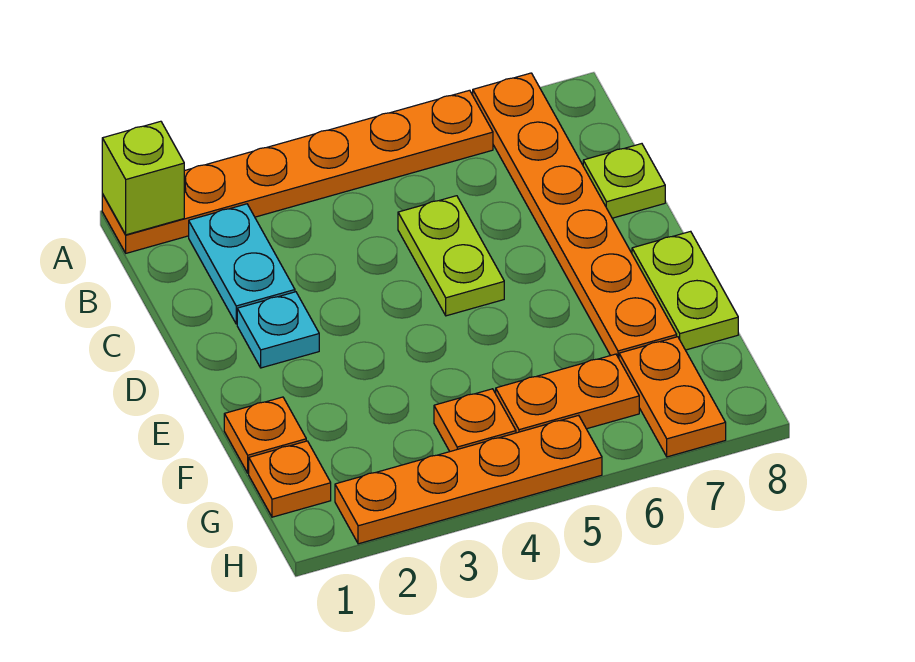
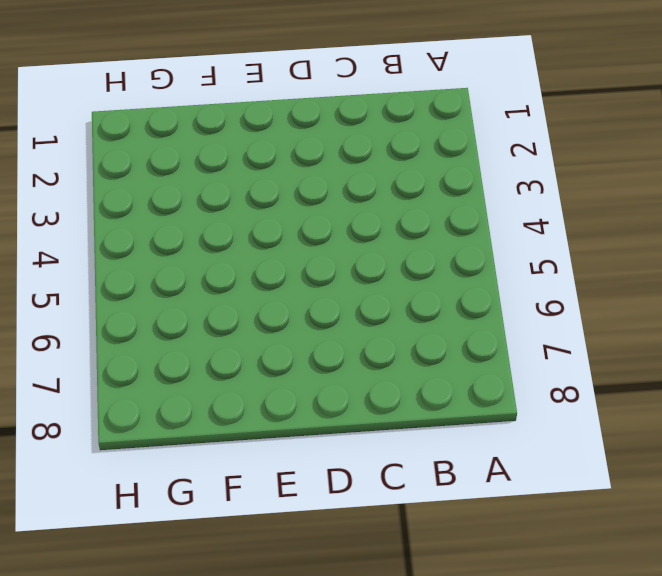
none -> orange 1x6 plate [102,90,493,253]
none -> orange 1x6 plate [473,73,677,358]
none -> cyan 1x2 plate [189,204,295,324]

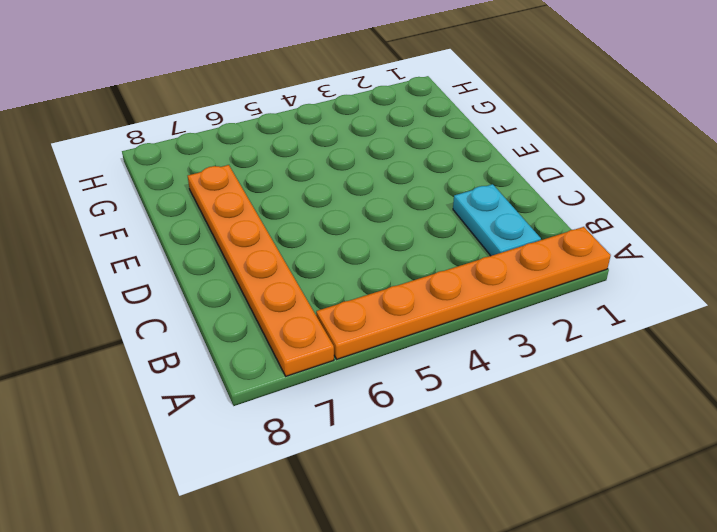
none -> lime 1x2 plate [398,196,504,316]
none -> lime 1x1 plate [583,144,665,218]
none -> cyan 1x1 plate [237,292,319,368]

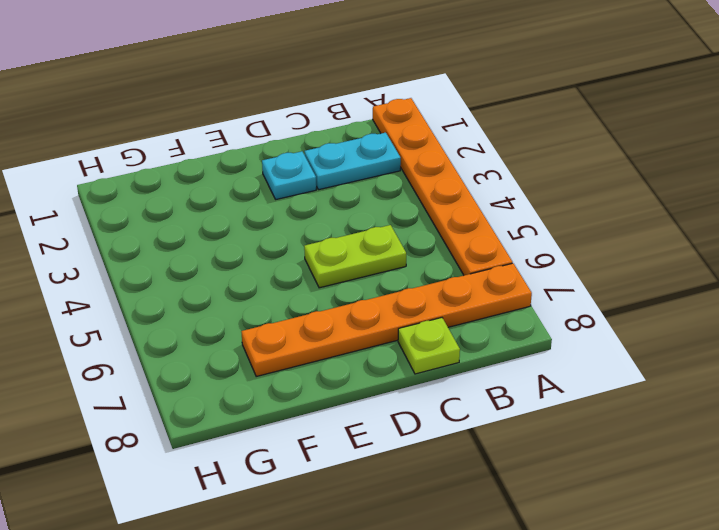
none -> lime 1x2 plate [632,231,738,350]
none -> orange 1x1 plate [224,397,306,473]
none -> orange 1x1 plate [249,441,331,517]

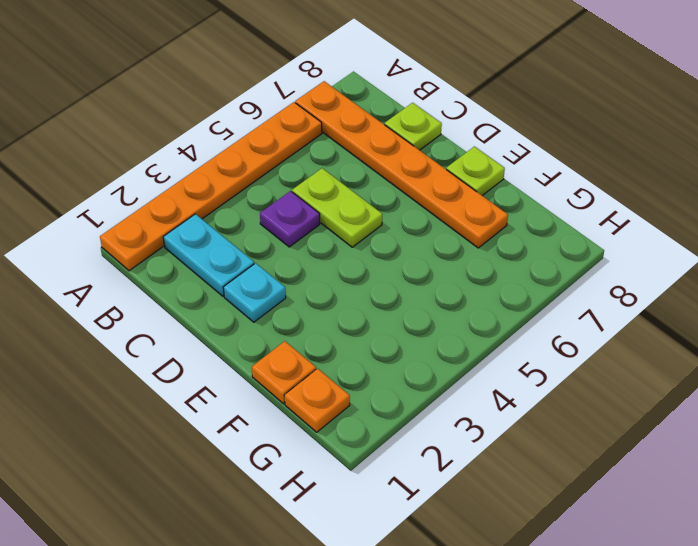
purple 1x1 plate [260,191,320,247] -> none
lime 1x1 plate [446,146,505,196] -> lime 1x2 plate [632,231,738,350]
none -> orange 1x1 plate [434,389,516,451]
none -> orange 1x2 plate [496,354,639,433]
none -> orange 1x2 plate [619,337,726,457]

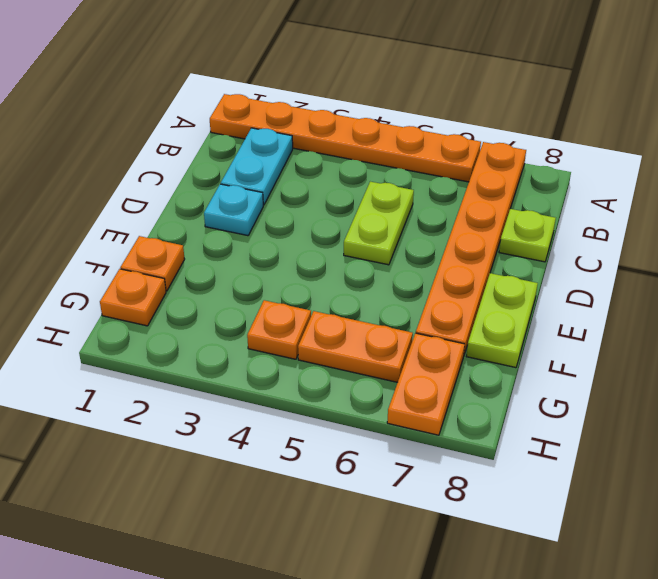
none -> orange 1x4 plate [335,415,602,544]
none -> lime 1x1 brick [102,121,184,235]

